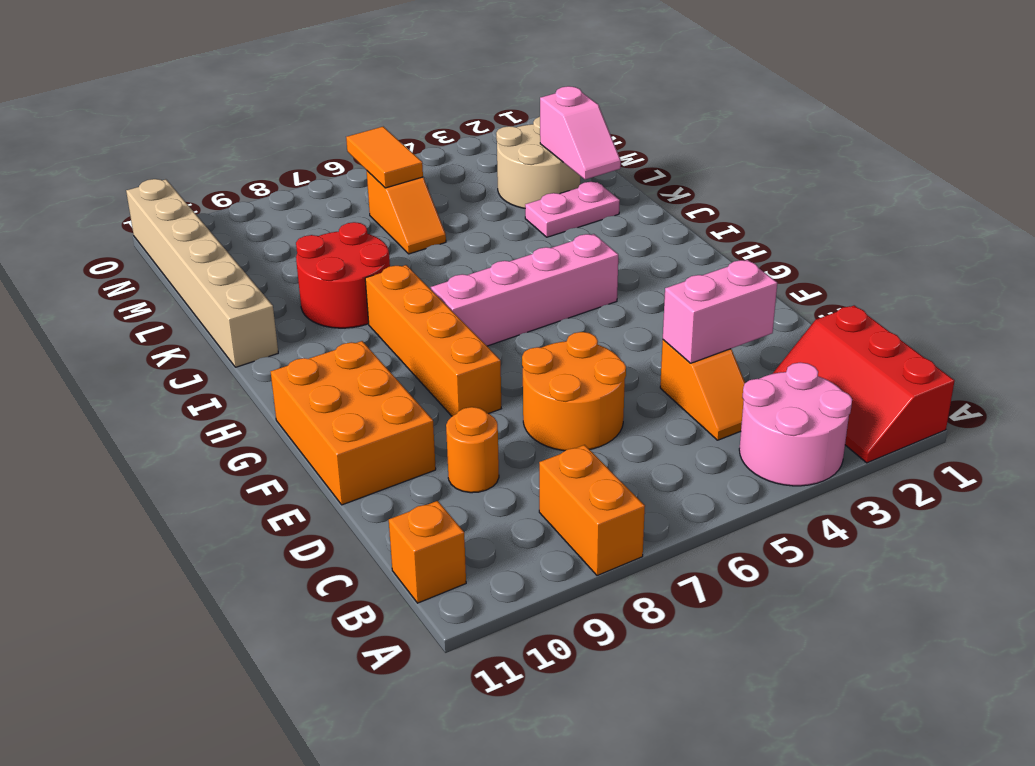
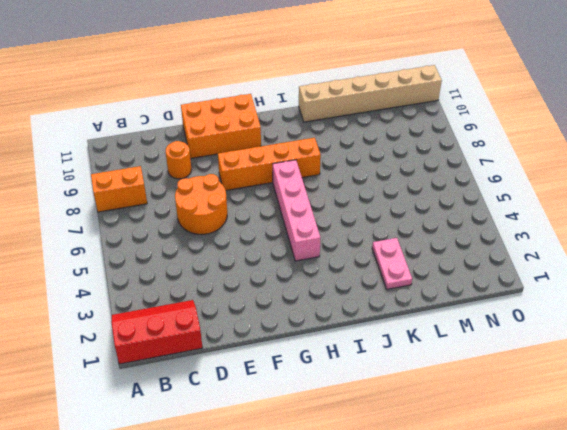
none -> pink 2x2 round brick [739,363,852,486]
none -> orange 1x1 brick [389,501,466,603]
none -> orange 1x2 slope [660,340,745,440]

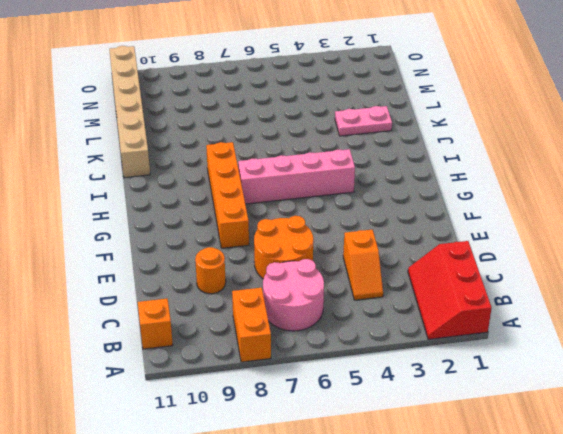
pink 2x2 round brick [263,259,324,331] -> pink 2x2 round brick moved to [739,363,852,486]
none -> orange 2x3 brick [271,341,436,505]
none -> red 2x2 round brick [296,222,390,328]
none -> tan 2x2 round brick [496,117,580,208]

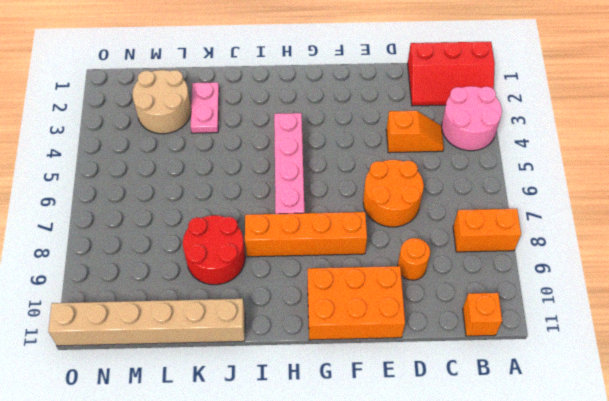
none -> orange 1x2 slope [367,171,446,254]
none -> pink 1x2 brick [663,260,777,363]
none -> pink 1x2 slope [540,86,621,179]

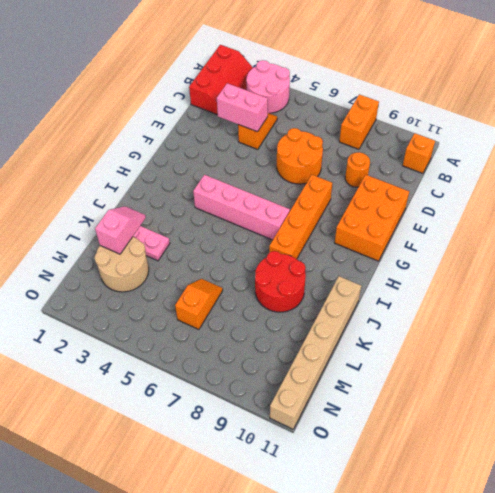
none -> orange 1x2 tile [346,127,423,188]

